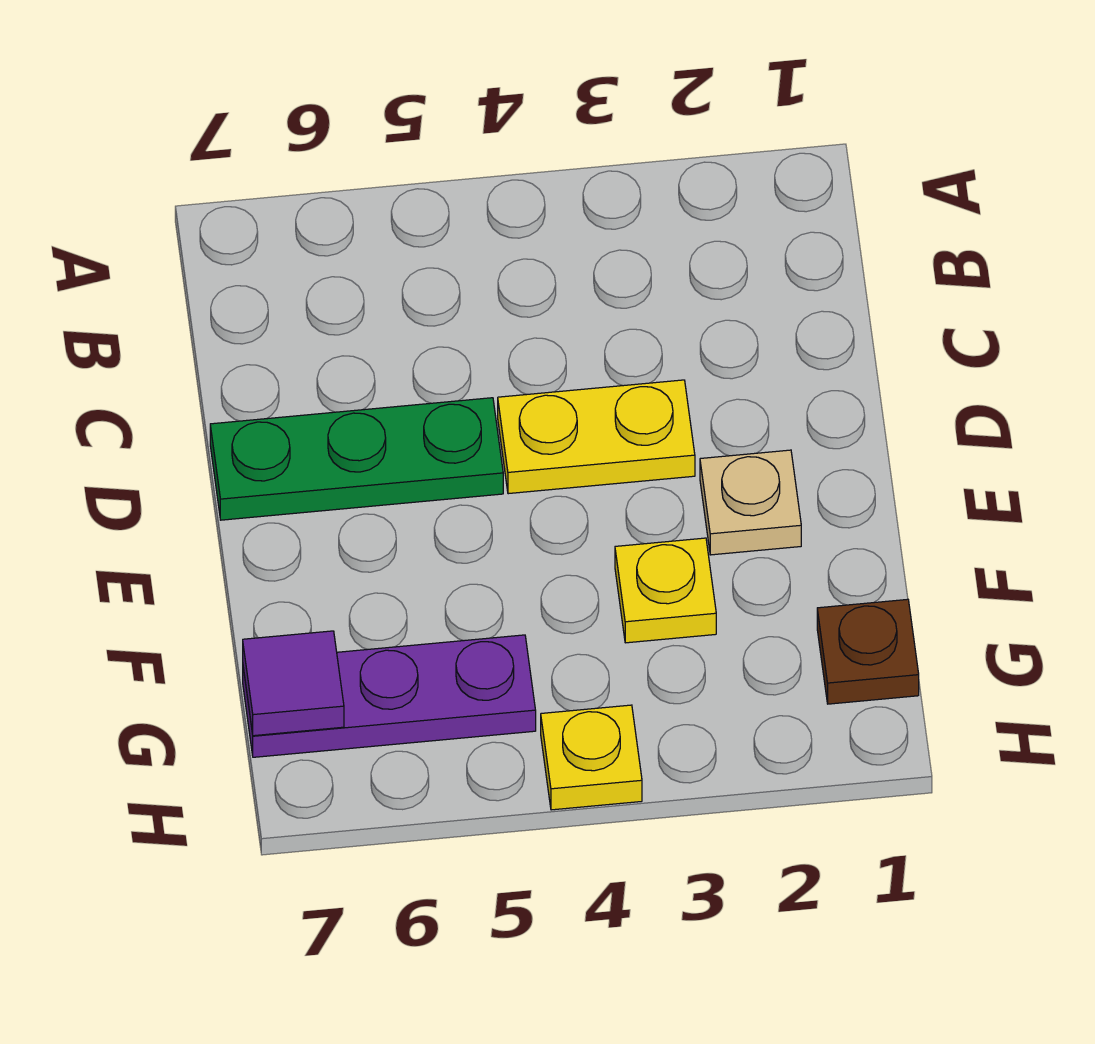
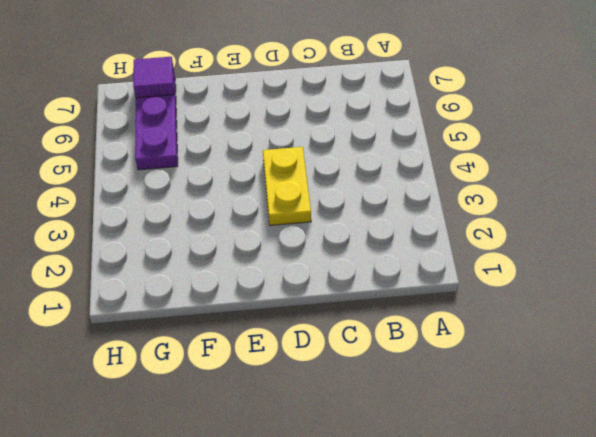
none -> green 1x3 plate [210,398,503,520]
none -> tan 1x1 plate [700,450,801,555]

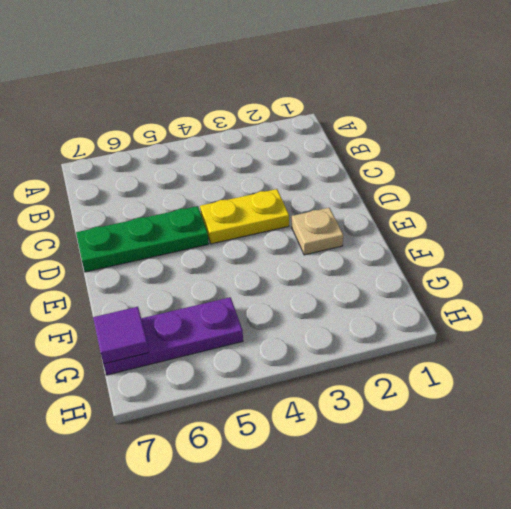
none -> yellow 1x1 plate [615,538,716,643]
none -> brown 1x1 plate [817,599,919,704]

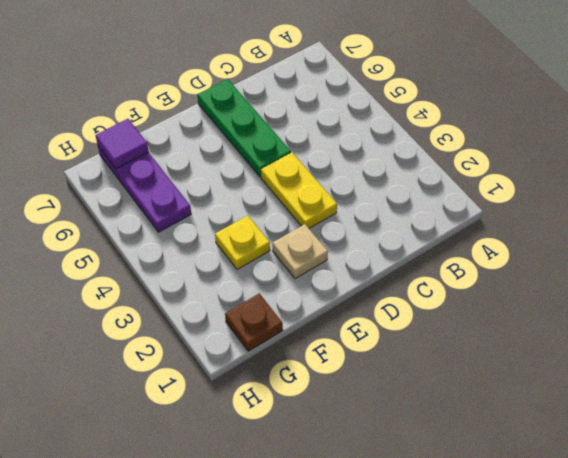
none -> yellow 1x1 plate [541,705,642,810]

